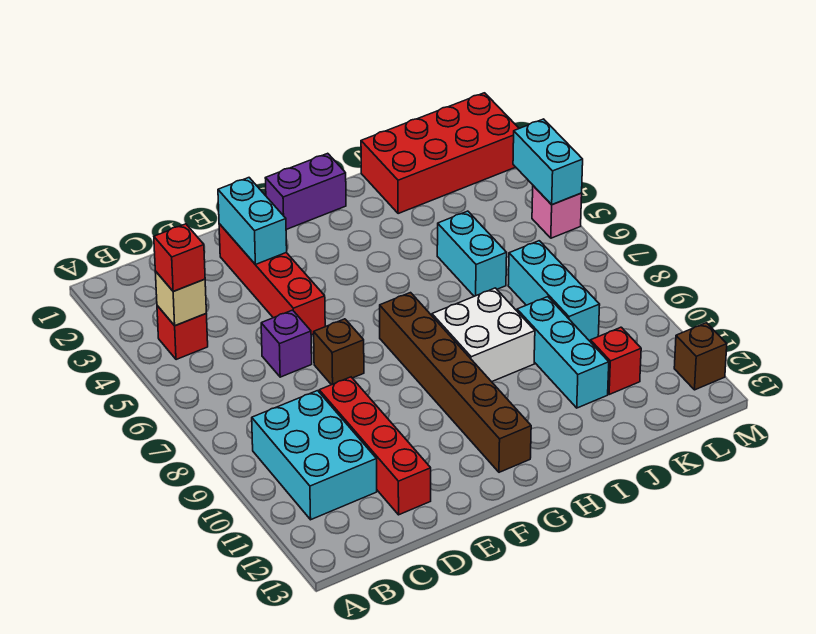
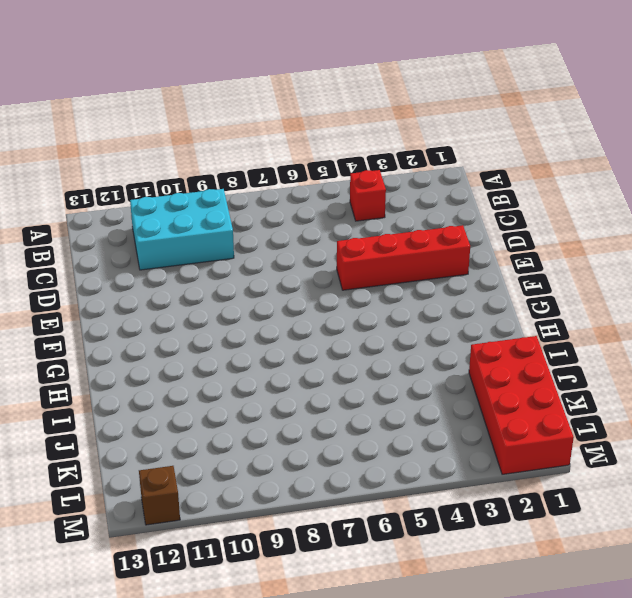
none -> purple 1x1 brick [261,310,312,377]
none -> red 1x4 brick [319,377,431,515]
none -> brown 1x1 brick [314,319,364,385]

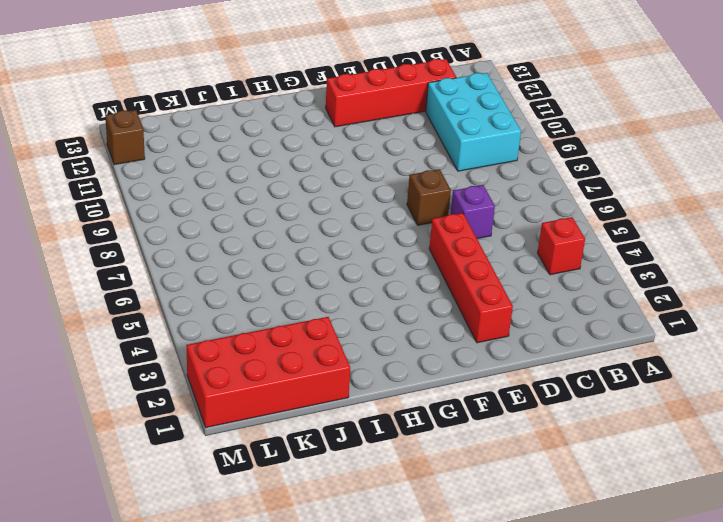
red 1x4 brick [326,59,456,127] -> red 1x4 brick turned to [319,377,431,515]
none -> purple 1x2 brick [265,153,346,230]
none -> brown 1x6 brick [380,293,531,472]
none -> white 2x2 brick [432,288,535,382]

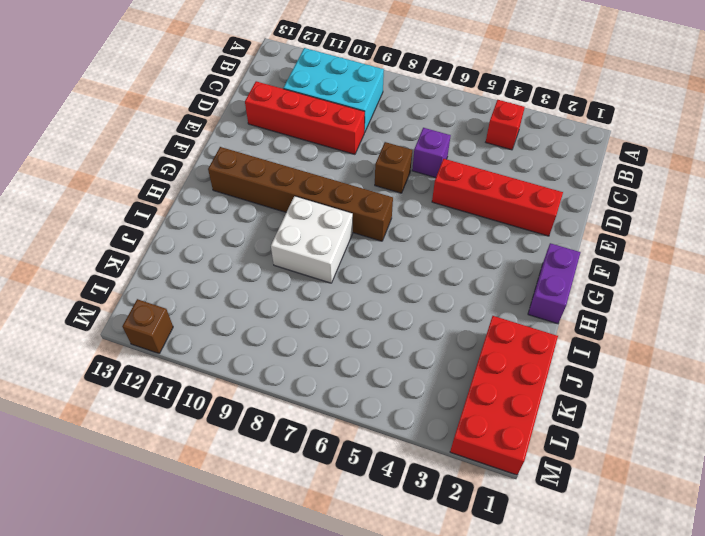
none -> cyan 1x2 brick [437,211,507,296]
none -> cyan 1x3 brick [517,297,609,408]
none -> cyan 1x3 brick [508,241,600,341]

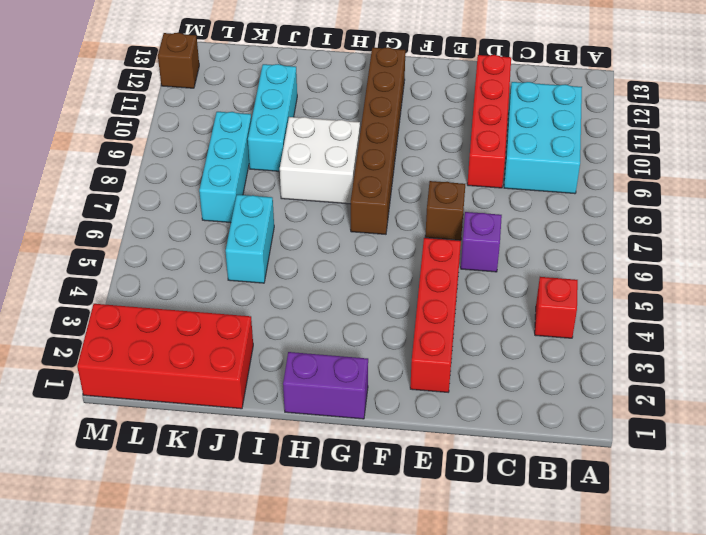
none -> red 1x1 brick [590,327,641,394]
none -> pink 1x1 brick [532,186,582,238]
none -> tan 1x1 brick [155,271,206,326]

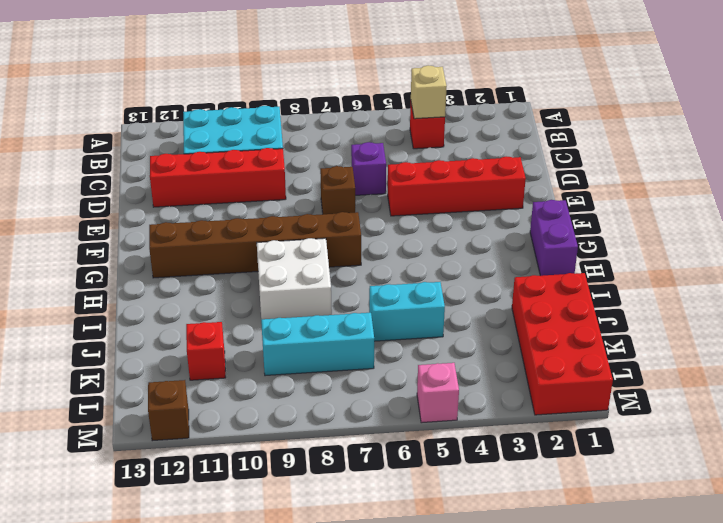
none -> cyan 1x3 brick [517,297,609,408]
none -> cyan 1x2 brick [218,178,287,265]
none -> cyan 1x2 brick [513,119,583,205]

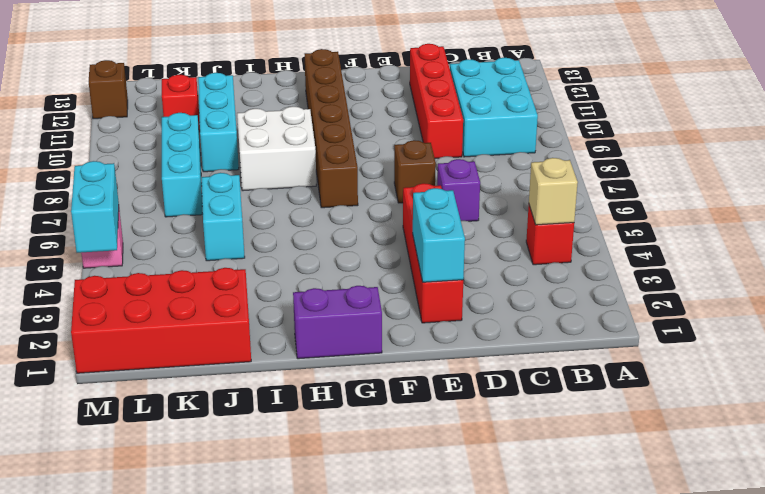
none -> red 1x1 brick [154,224,205,291]

